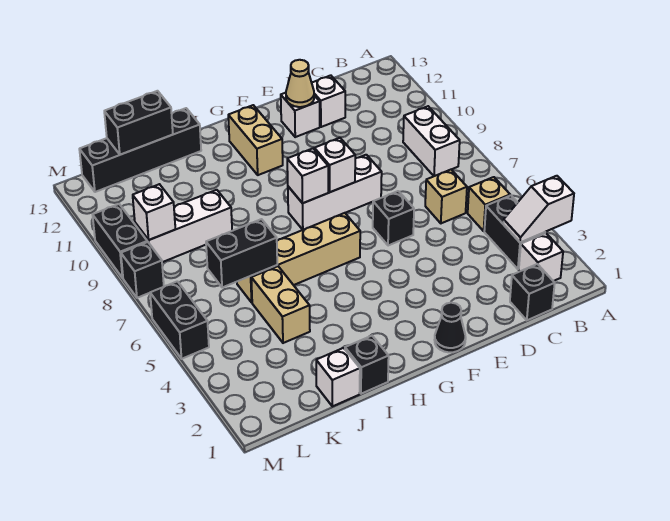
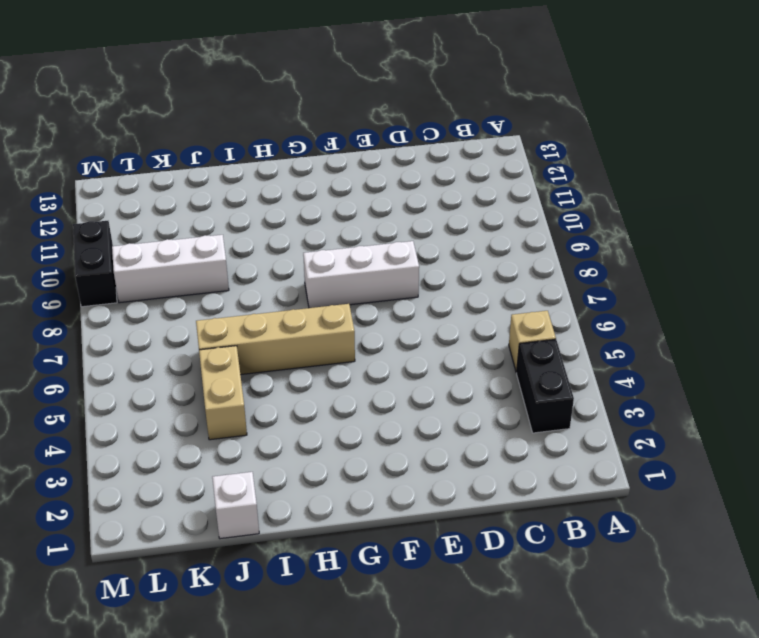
none -> white 1x1 brick [519,233,563,281]
none -> white 1x2 brick [403,106,460,176]
none -> black 1x1 brick [510,264,555,320]

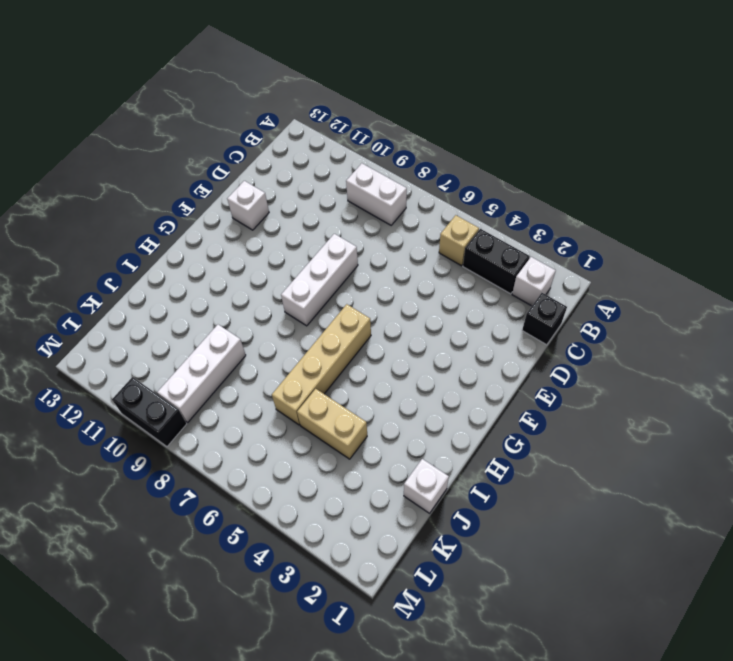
none -> tan 1x1 brick [425,170,467,223]
none -> white 1x1 brick [312,75,345,127]
none -> black 1x1 brick [373,191,414,246]

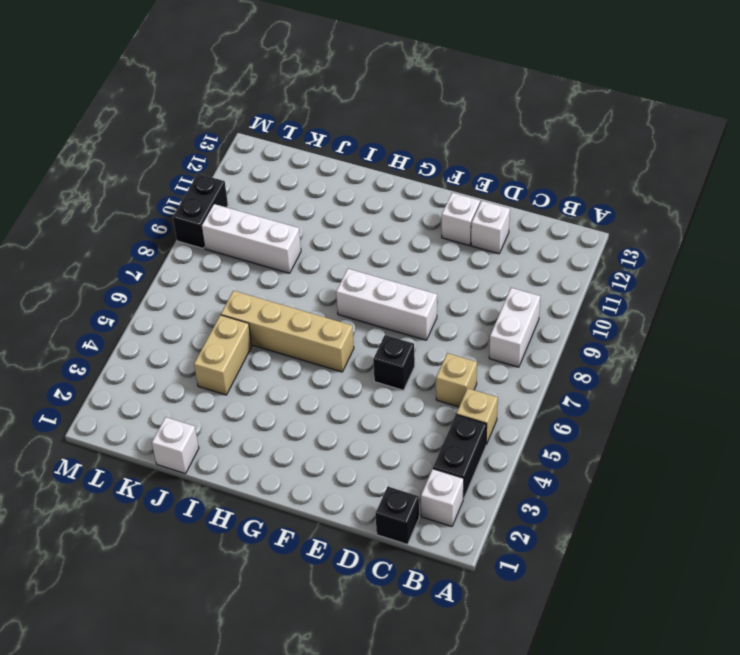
none -> black 1x1 cone [435,303,466,352]
none -> tan 1x2 brick [228,105,283,175]
none -> black 1x1 brick [345,336,389,394]

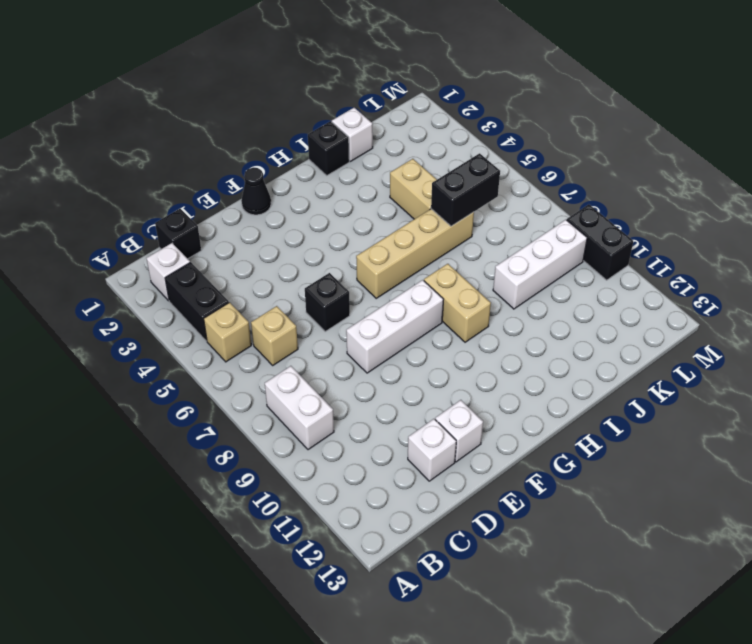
tan 1x2 brick [424,264,491,342] -> tan 1x2 brick moved to [228,105,283,175]
none -> black 1x4 brick [79,108,201,192]
none -> black 1x2 brick [150,281,209,359]
none -> black 1x1 brick [121,242,164,298]

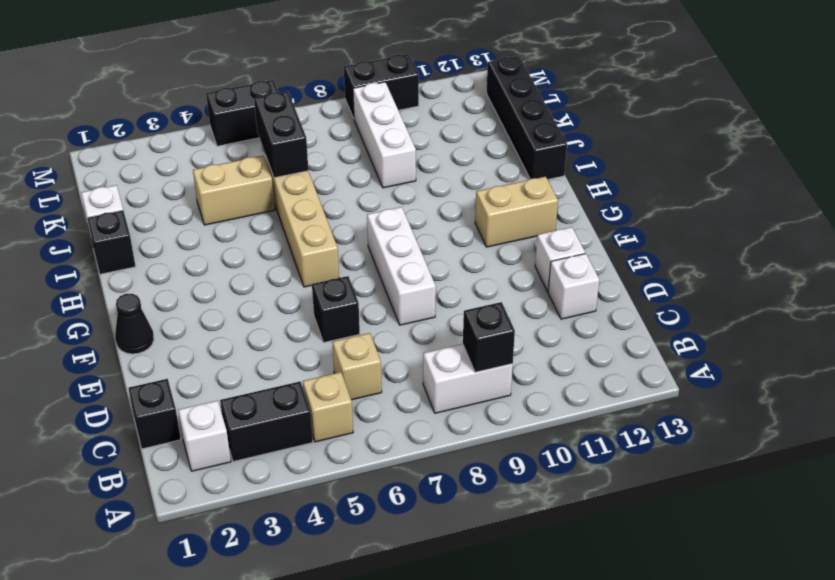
black 1x1 brick [463,302,515,372] -> black 1x1 brick moved to [121,242,164,298]
none -> white 1x2 slope [503,176,574,243]
none -> tan 1x1 cone [286,60,314,107]
none -> white 1x1 brick [314,138,355,192]

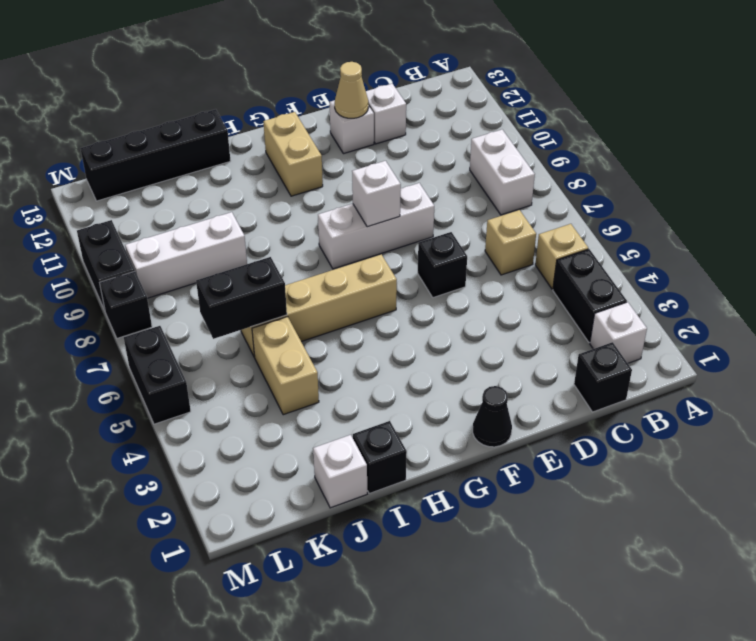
none -> white 1x2 slope [503,176,574,243]
none -> white 1x1 brick [287,149,328,203]
none -> black 1x2 brick [104,91,173,155]

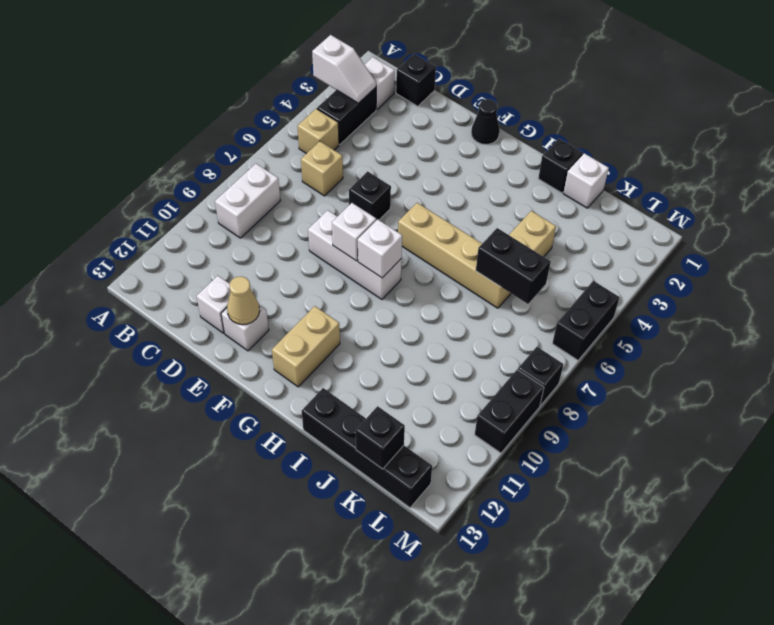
black 1x1 brick [356,406,405,469] -> black 1x2 brick [104,91,173,155]
none -> white 1x3 brick [135,190,232,262]
none -> white 1x1 brick [133,184,175,240]

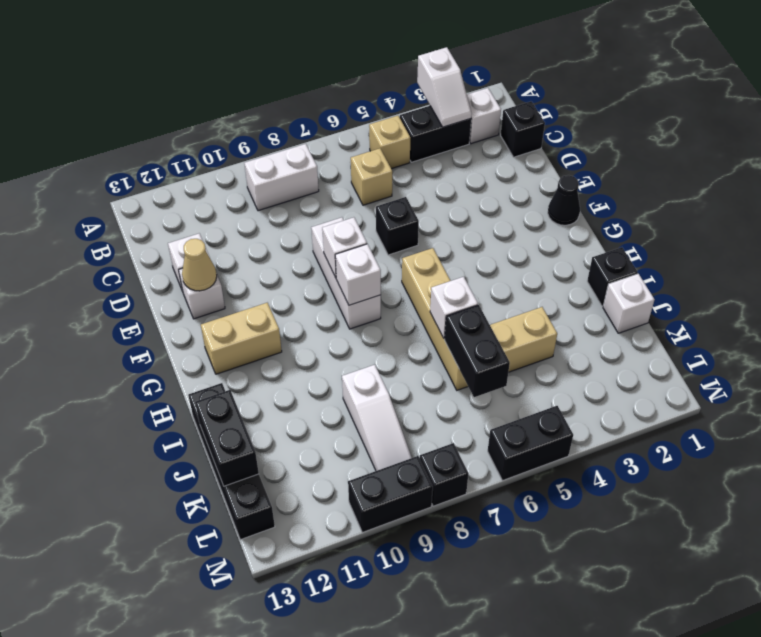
white 1x1 brick [430,277,478,339] -> white 1x1 brick moved to [133,184,175,240]
white 1x3 slope [342,365,412,471] -> white 1x3 brick [135,190,232,262]

